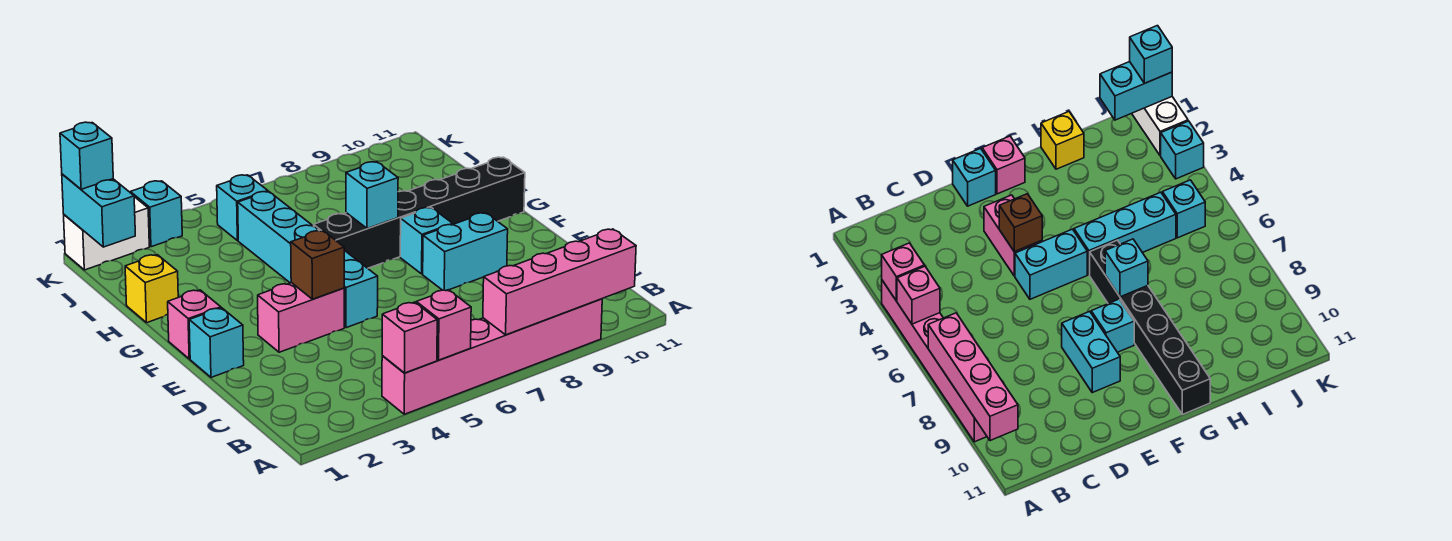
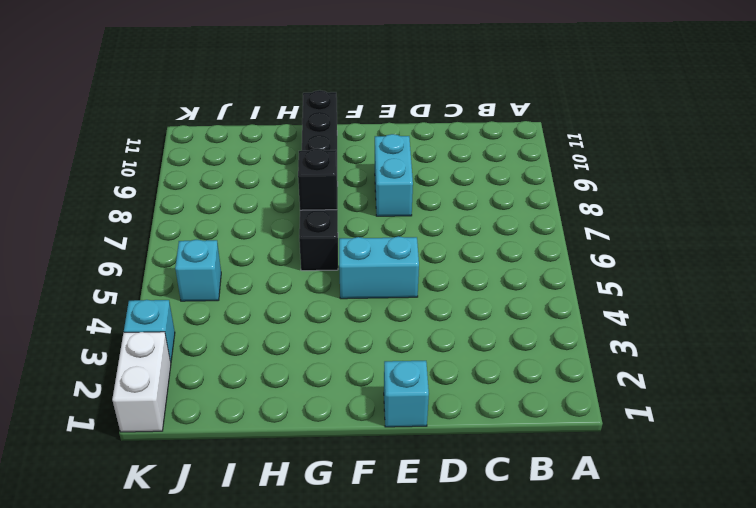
black 1x1 brick [298,148,337,210] -> cyan 1x1 brick [346,162,398,228]
none -> pink 1x6 brick [382,299,602,414]
none -> pink 1x2 brick [258,283,344,352]
none -> pink 1x1 brick [168,290,221,359]

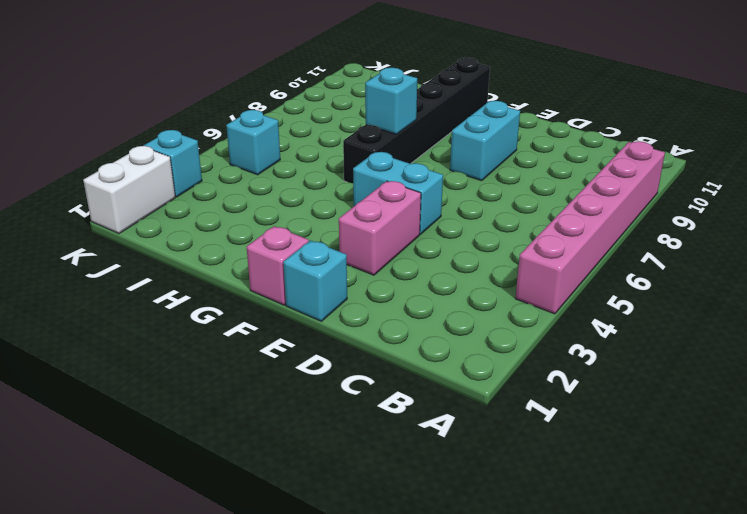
none -> cyan 1x1 brick [400,208,453,274]
none -> cyan 1x3 brick [238,191,319,283]
none -> yellow 1x1 brick [125,255,178,323]

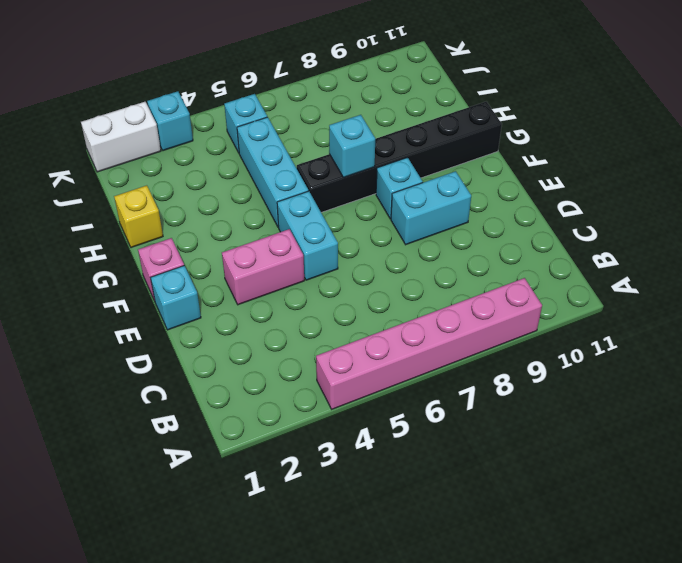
none -> pink 1x1 brick [382,302,437,373]
none -> pink 1x1 brick [416,290,471,360]
none -> pink 1x4 brick [483,229,636,335]

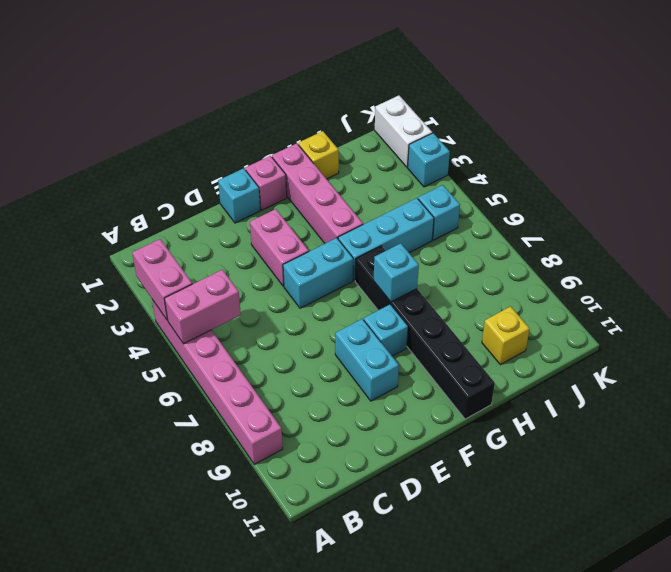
pink 1x2 brick [132,239,192,320] -> pink 1x1 brick [382,302,437,373]
pink 1x2 brick [164,270,241,344] -> pink 1x1 brick [416,290,471,360]
pink 1x4 brick [272,143,363,243] -> pink 1x4 brick moved to [483,229,636,335]
yellow 1x1 brick [482,306,530,365] -> none
none -> brown 1x1 brick [291,231,344,299]
none -> cyan 1x2 brick [62,174,135,247]
none -> cyan 1x1 brick [60,122,113,189]

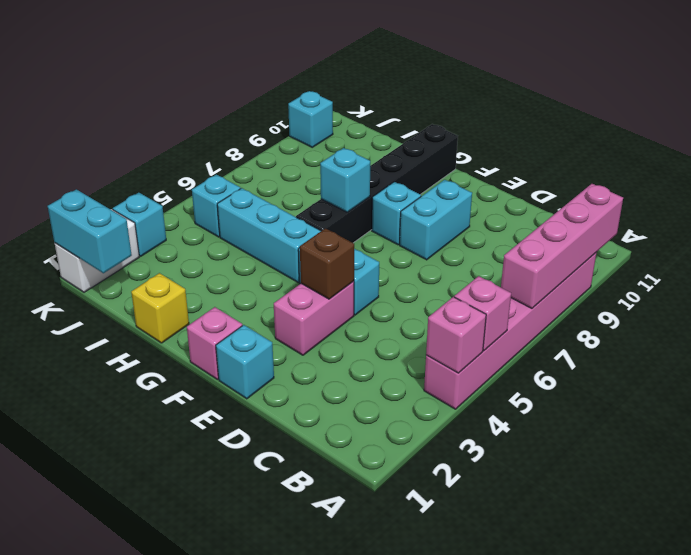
cyan 1x1 brick [288,91,333,147] -> cyan 1x1 brick moved to [60,122,113,189]

